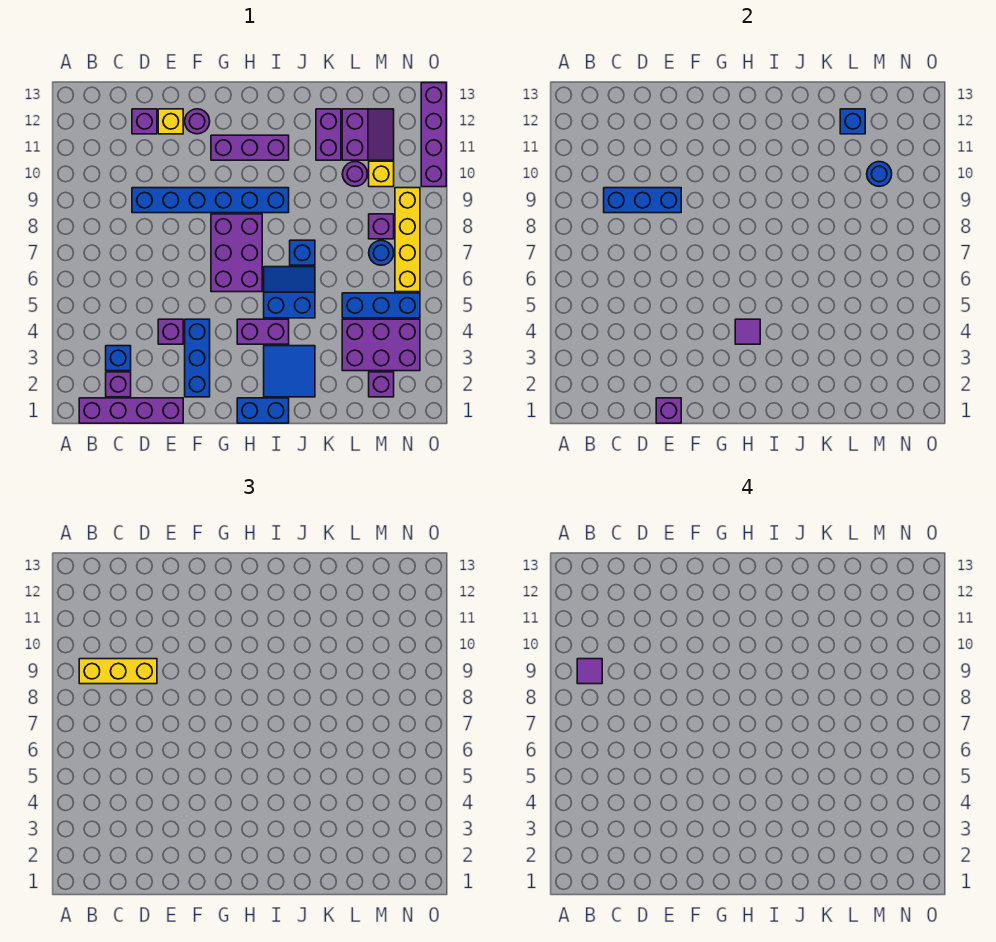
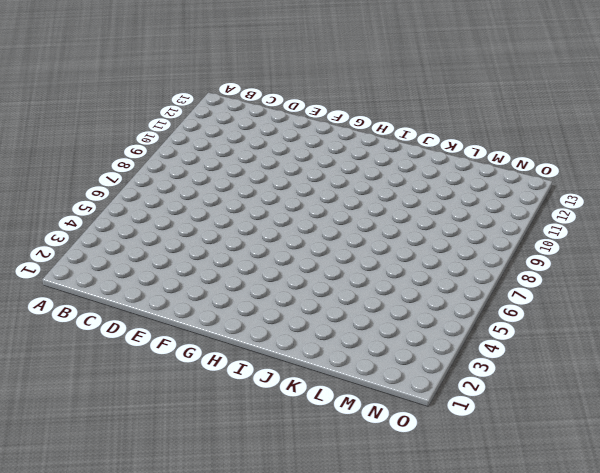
none -> purple 1x4 brick [79,398,183,423]
none -> purple 1x1 brick [106,372,131,397]
none -> blue 1x1 brick [106,346,131,371]
none -> blue 1x6 brick [132,188,289,213]

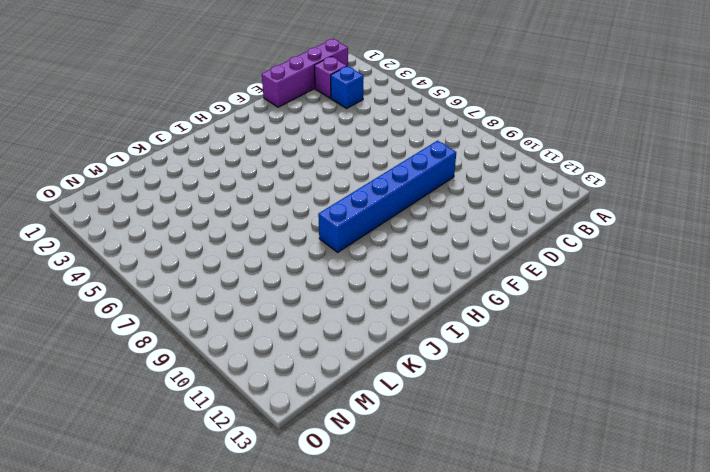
none -> purple 1x1 brick [132,109,157,134]
none -> purple 1x1 brick [158,319,183,344]
none -> yellow 1x1 brick [158,109,183,134]
none -> blue 1x3 brick [185,319,210,397]

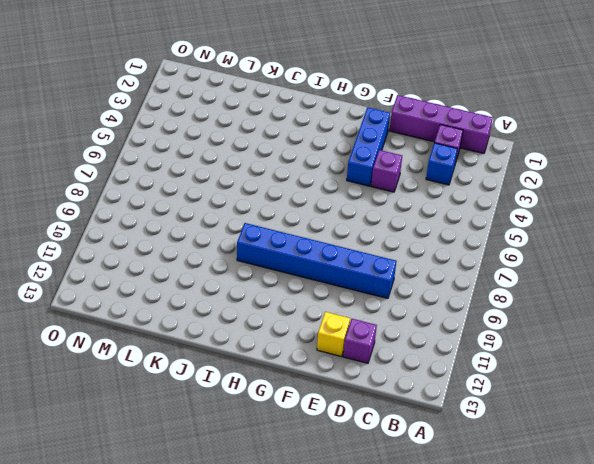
none -> purple 1x1 round brick [185,109,210,134]
none -> purple 2x3 brick [211,214,262,292]
none -> purple 1x3 brick [211,135,289,160]
none -> blue 1x2 brick [237,398,289,423]

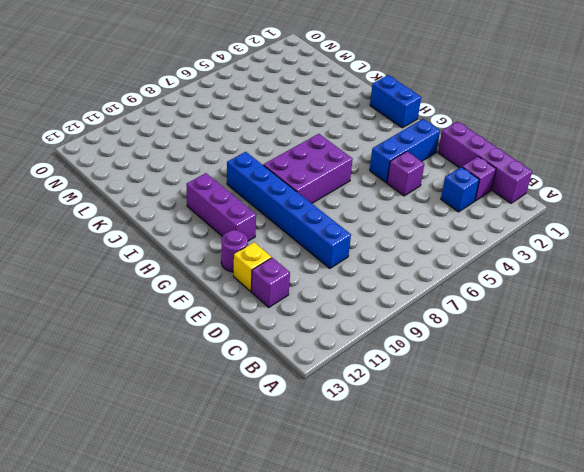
none -> purple 1x2 brick [237,319,289,344]
none -> blue 2x2 tile [264,346,315,397]
none -> blue 2x2 slope [264,267,315,318]
none -> blue 1x1 brick [290,240,315,265]

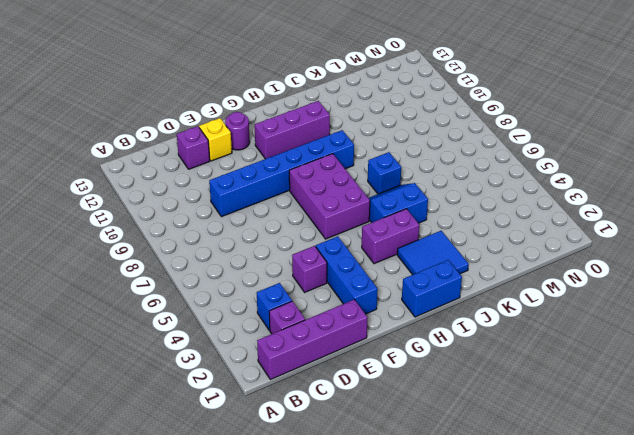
none -> purple 1x2 brick [316,109,341,160]
none -> purple 2x3 brick [342,319,420,371]
none -> blue 1x3 brick [342,293,420,318]
none -> purple 1x1 round brick [342,162,367,186]

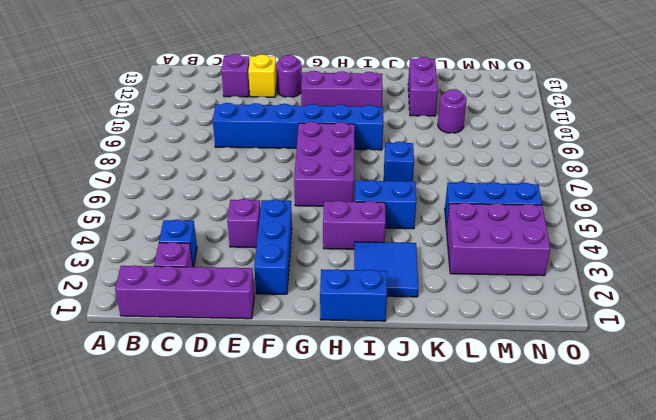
none -> purple 2x2 slope [342,109,394,160]
none -> purple 1x1 brick [369,372,394,397]
none -> blue 1x1 round brick [369,240,394,265]
none -> purple 1x1 brick [369,214,394,239]

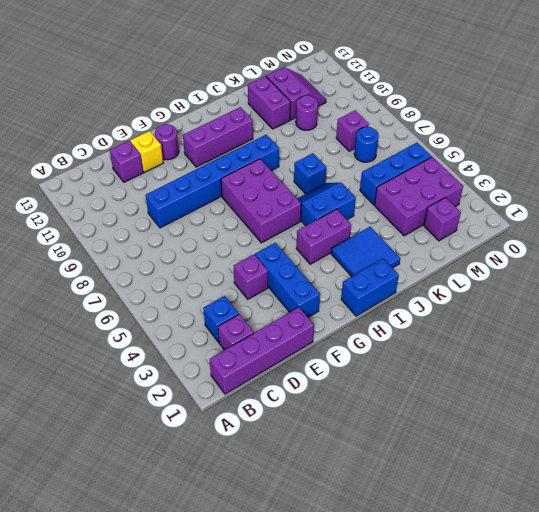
none -> yellow 1x1 brick [369,161,394,187]
none -> yellow 1x4 brick [395,188,420,292]
none -> purple 1x4 brick [421,83,446,187]
none -> blue 1x3 brick [604,188,681,213]

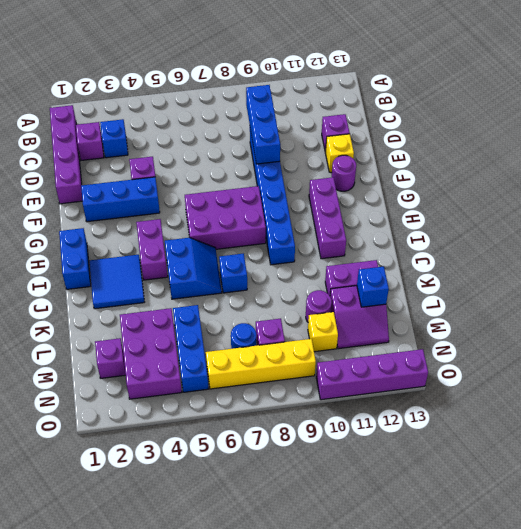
none -> purple 1x1 brick [656,398,681,423]
none -> purple 1x1 tile [735,319,760,344]
none -> blue 1x1 round brick [867,162,892,186]
none -> yellow 1x3 brick [79,659,157,684]

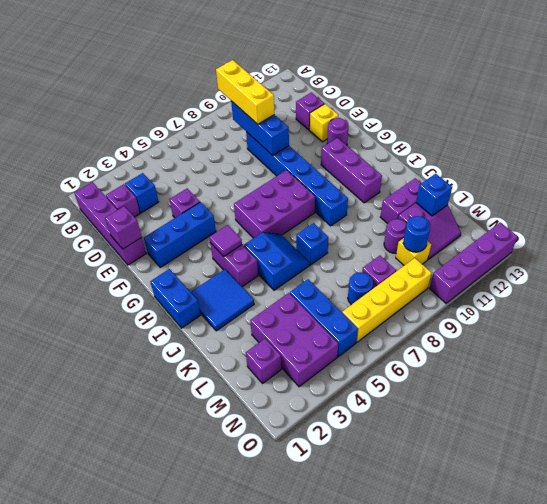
none -> purple 1x1 tile [577,659,602,684]

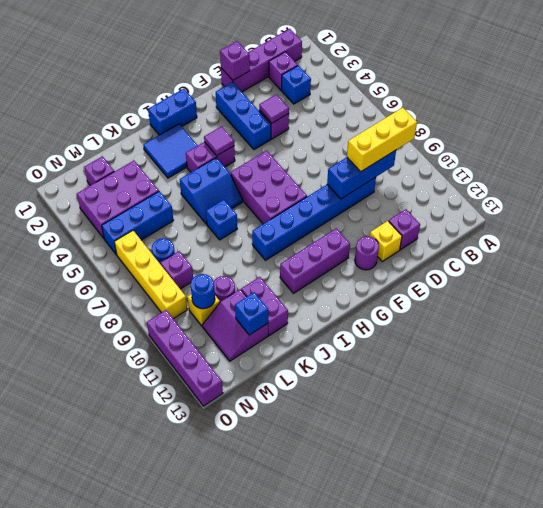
purple 1x1 tile [259,94,289,123] -> purple 1x1 tile moved to [577,659,602,684]

